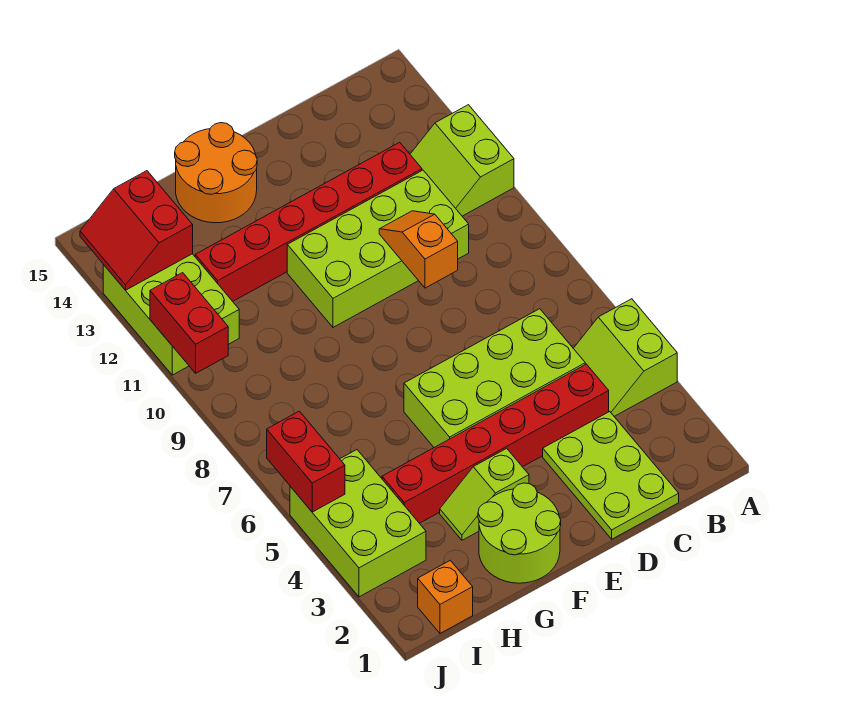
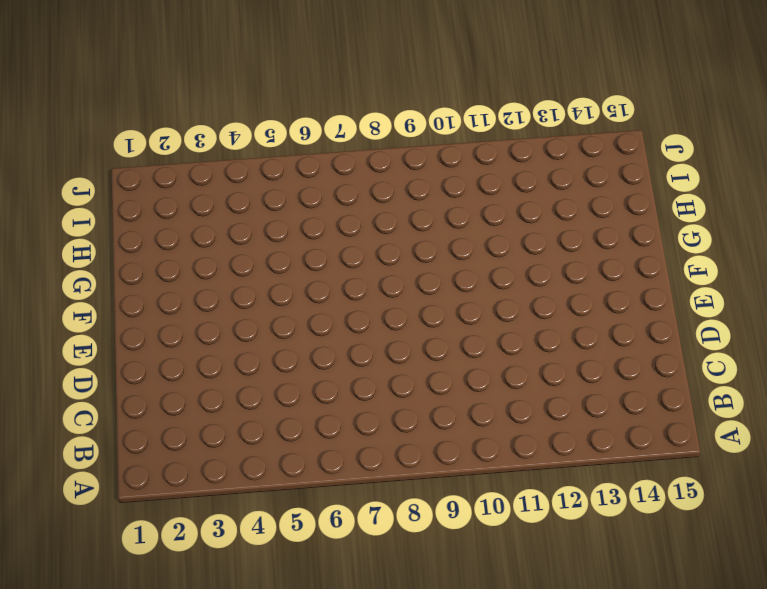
none -> lime 2x2 slope [573,299,677,416]
none -> lime 2x2 slope [410,105,514,216]
none -> lime 2x3 plate [543,412,679,539]

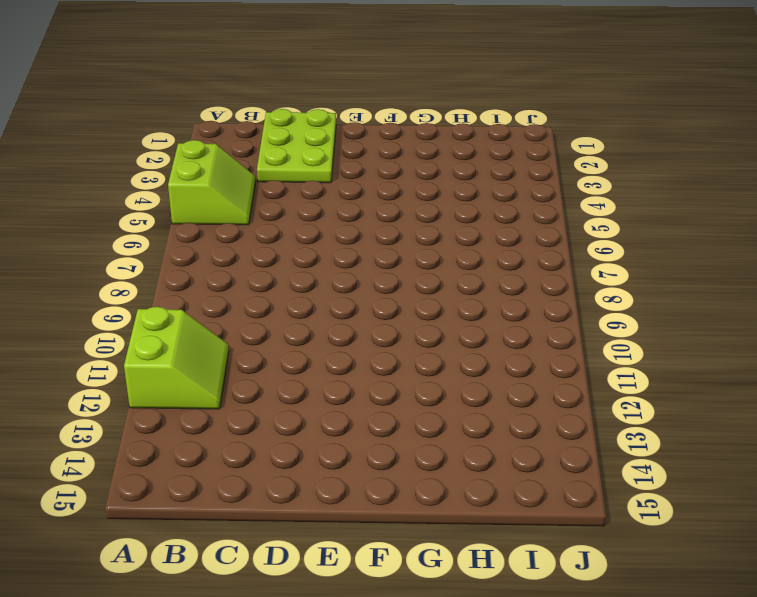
none -> red 1x6 brick [382,364,609,523]
none -> lime 2x4 brick [404,309,585,447]
none -> lime 2x4 brick [287,170,469,327]

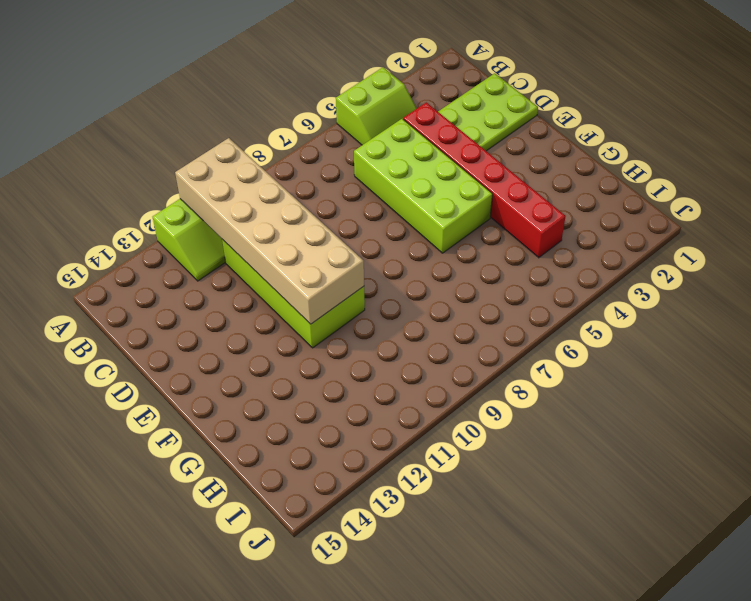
tan 2x6 brick [175,138,364,324] -> orange 1x2 slope [379,211,458,288]
none -> red 1x6 brick [195,142,422,301]
none -> lime 2x2 round brick [478,483,561,583]
none -> lime 1x2 slope [440,448,529,540]

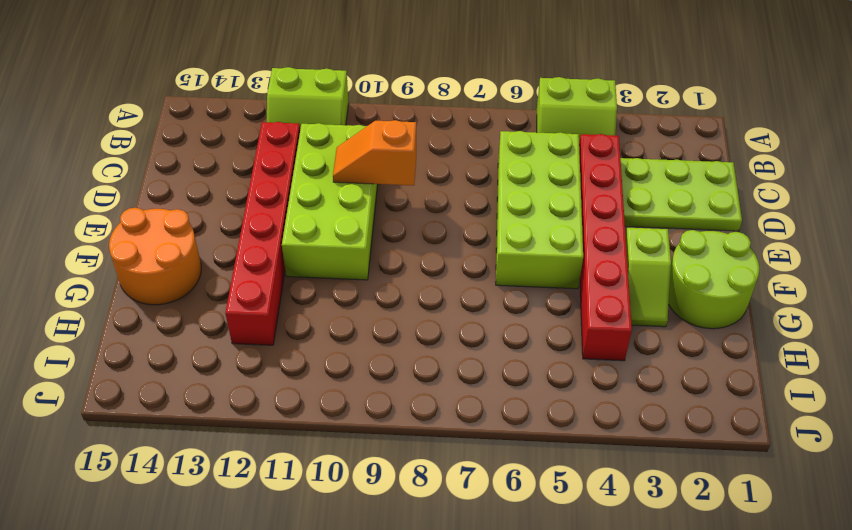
none -> orange 1x1 brick [418,560,473,633]
none -> lime 2x3 brick [290,450,426,597]
none -> lime 2x3 brick [103,254,239,375]

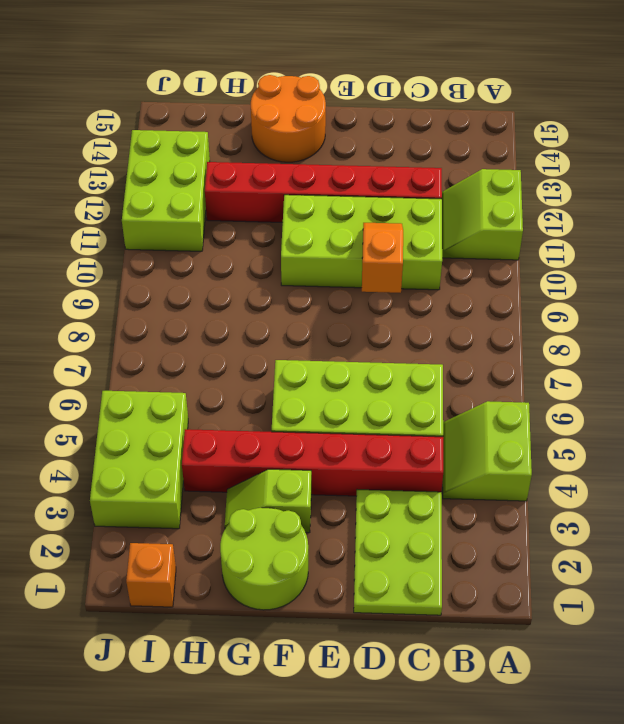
none -> red 2x2 slope [80,171,193,290]
none -> red 1x2 brick [267,411,345,512]
none -> red 1x2 brick [150,273,228,373]

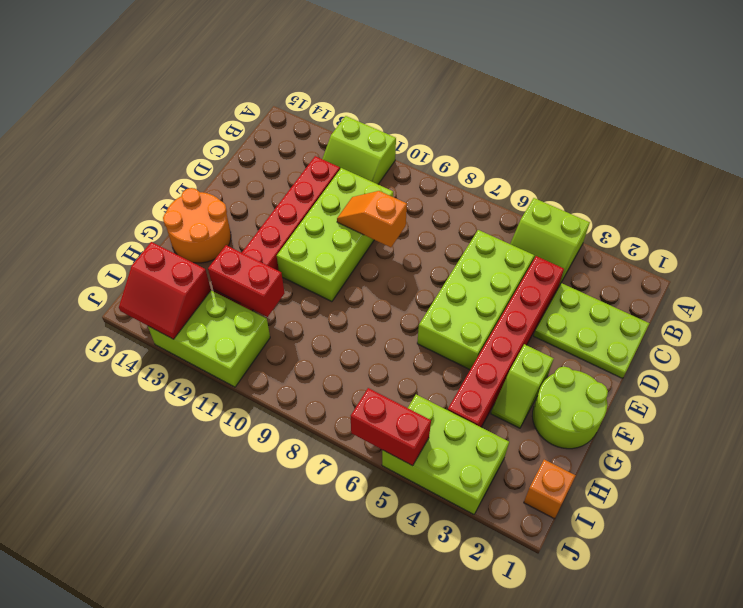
red 1x2 brick [208,245,285,317] -> red 1x2 brick moved to [150,273,228,373]

